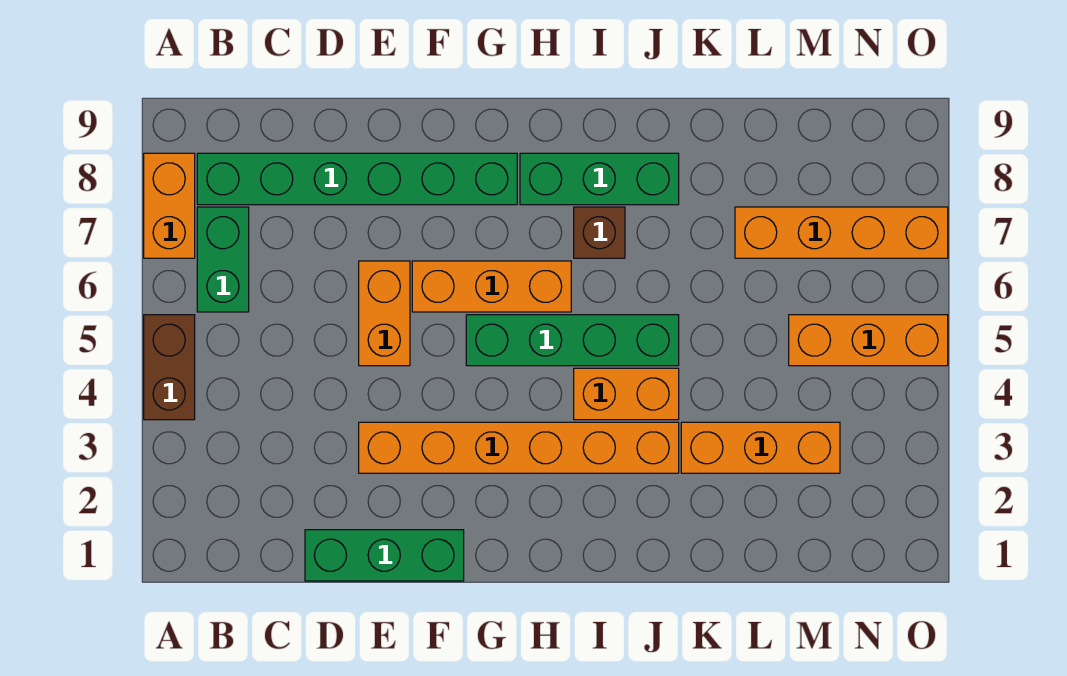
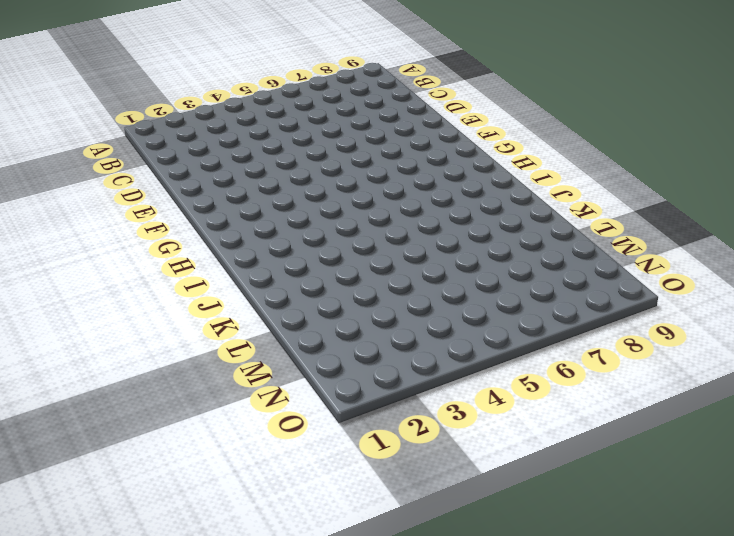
none -> brown 1x2 brick [144,315,195,420]
none -> orange 1x2 brick [144,153,195,258]
none -> green 1x2 brick [197,207,249,312]

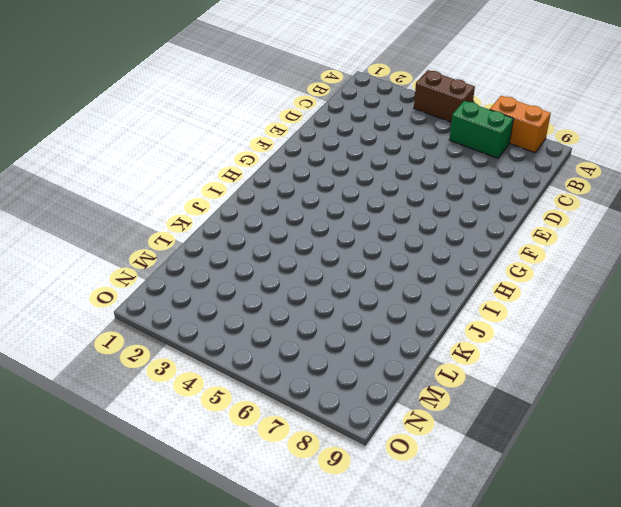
none -> green 1x6 brick [197,153,517,205]
none -> green 1x3 brick [305,530,464,581]
none -> orange 1x6 brick [359,422,679,473]

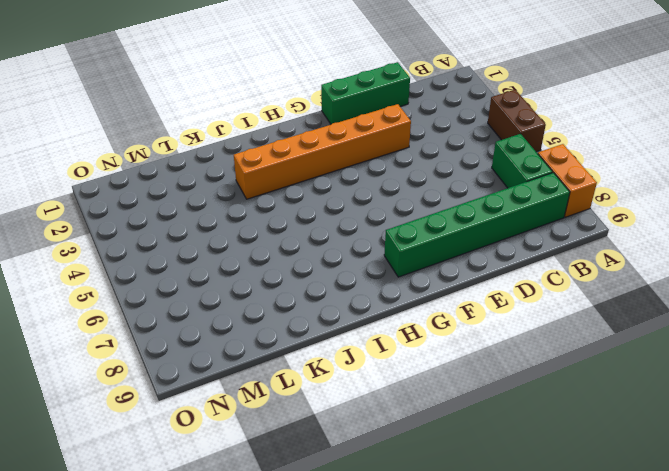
none -> orange 1x2 brick [359,261,410,366]
none -> orange 1x3 brick [412,261,571,312]
none -> green 1x4 brick [466,315,679,366]

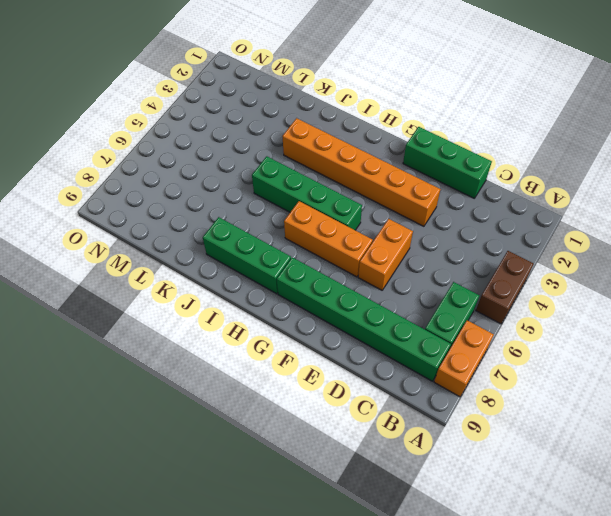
none -> orange 1x2 brick [574,368,679,420]
none -> brown 1x1 brick [574,207,625,258]
none -> orange 1x3 brick [681,422,840,473]

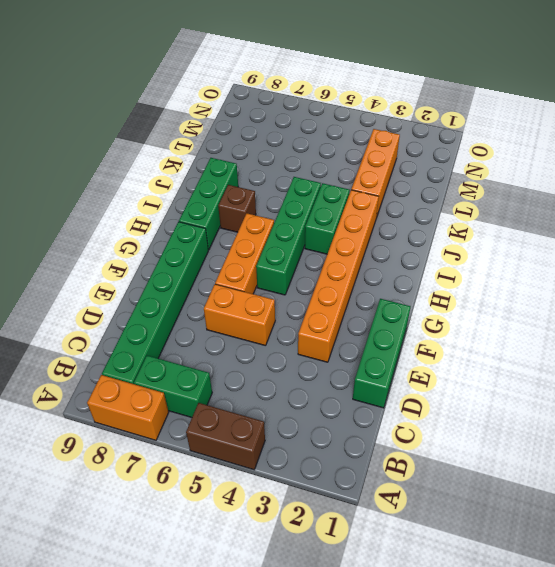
green 1x2 brick [305,183,350,254] -> orange 1x2 brick [574,368,679,420]
none -> orange 1x4 brick [735,207,948,258]
none -> orange 1x3 brick [789,315,948,366]

